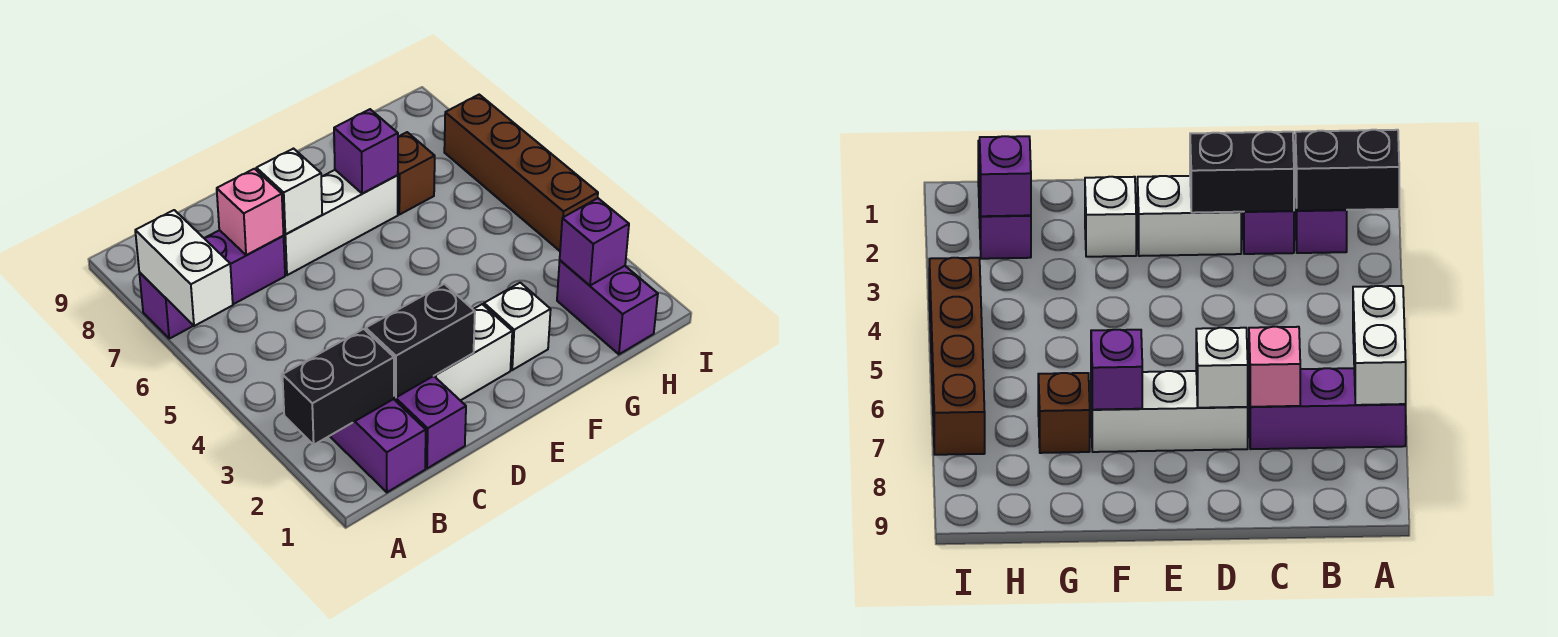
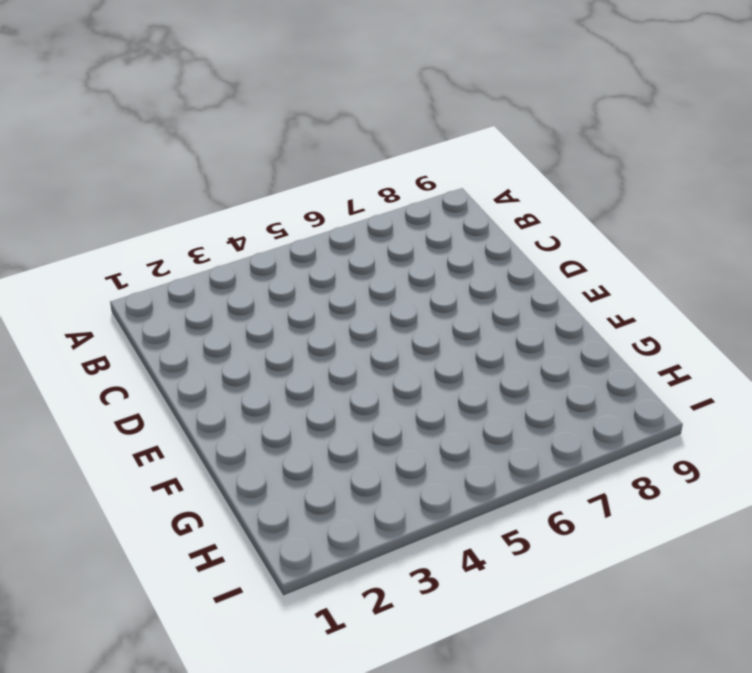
none -> purple 1x3 brick [139,230,285,339]
none -> purple 1x2 brick [330,399,426,492]
none -> purple 1x2 brick [394,376,466,468]

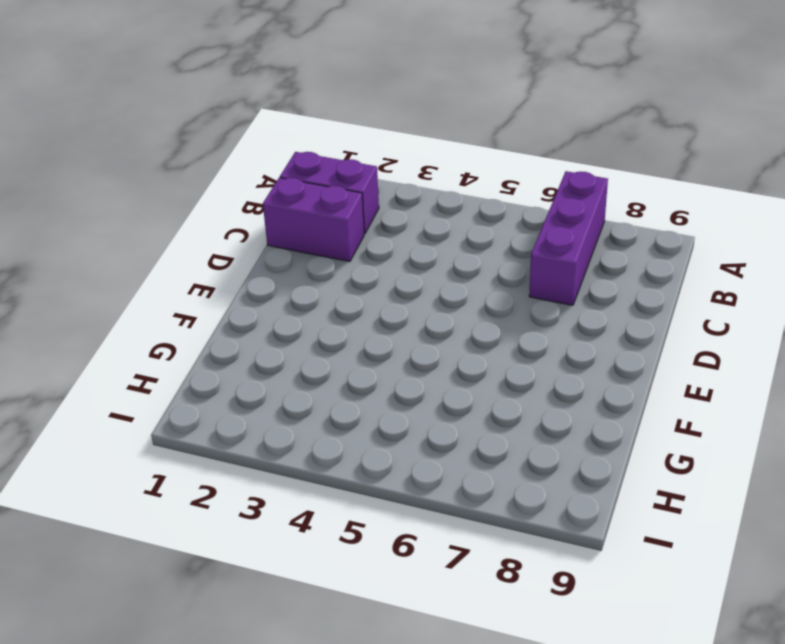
none -> white 1x2 brick [434,304,512,401]
none -> white 1x3 brick [283,170,398,275]
none -> white 1x1 brick [484,283,551,370]

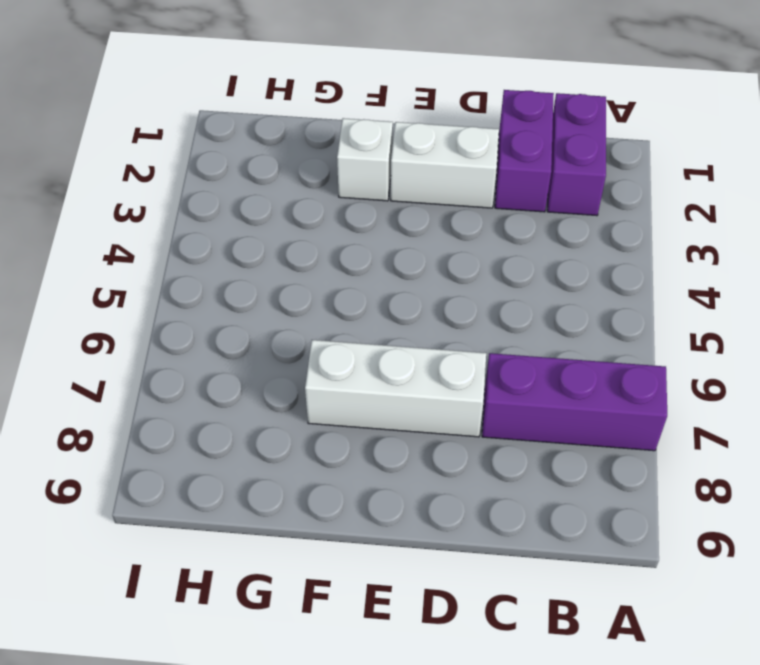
none -> brown 1x1 brick [398,132,435,215]
none -> purple 1x2 brick [557,260,658,354]
none -> brown 1x4 brick [444,95,598,251]

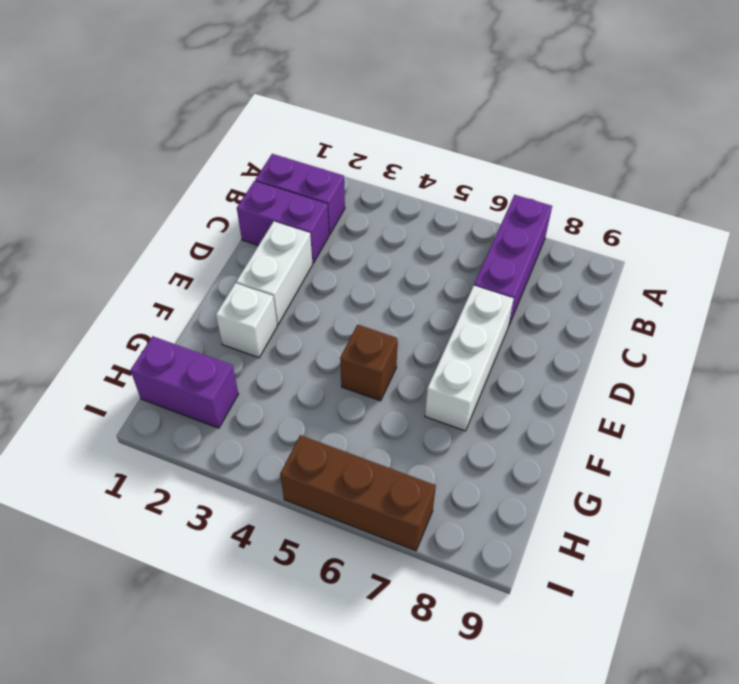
brown 1x1 brick [340,325,398,401] -> brown 1x1 brick moved to [398,132,435,215]
brown 1x3 brick [280,435,436,551] -> brown 1x4 brick [444,95,598,251]
none -> black 1x2 brick [283,329,394,445]
none -> white 1x2 brick [135,210,233,326]
none -> black 1x2 brick [366,284,475,397]

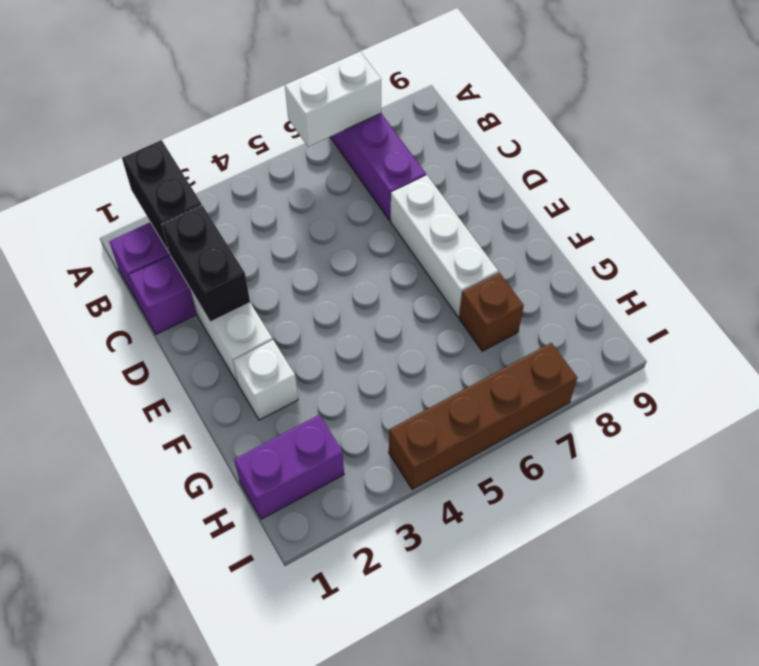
none -> pink 1x1 brick [217,169,284,255]
none -> white 1x1 brick [256,149,322,234]
none -> purple 1x1 brick [334,109,398,194]

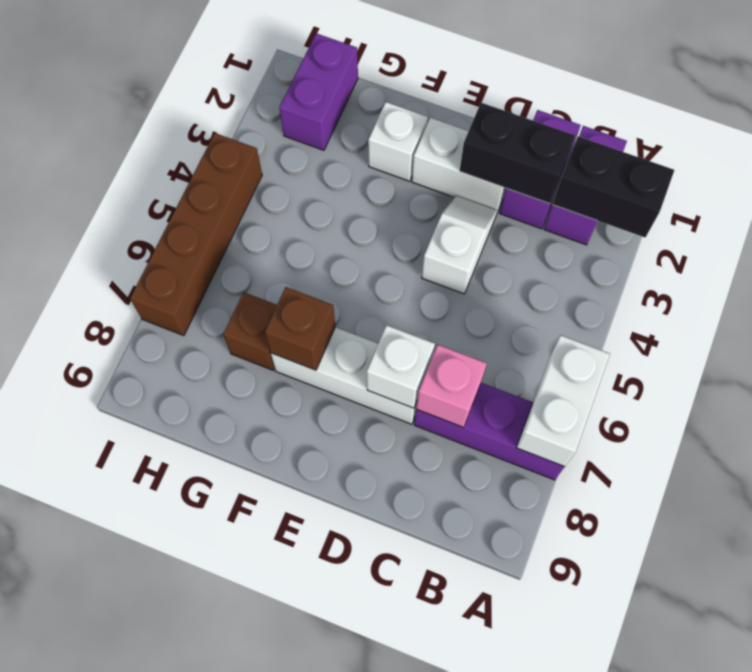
white 1x2 slope [422,195,498,294] -> none
brown 1x1 brick [265,287,335,370] -> purple 1x1 brick [334,109,398,194]
none -> purple 1x1 brick [560,198,629,286]

